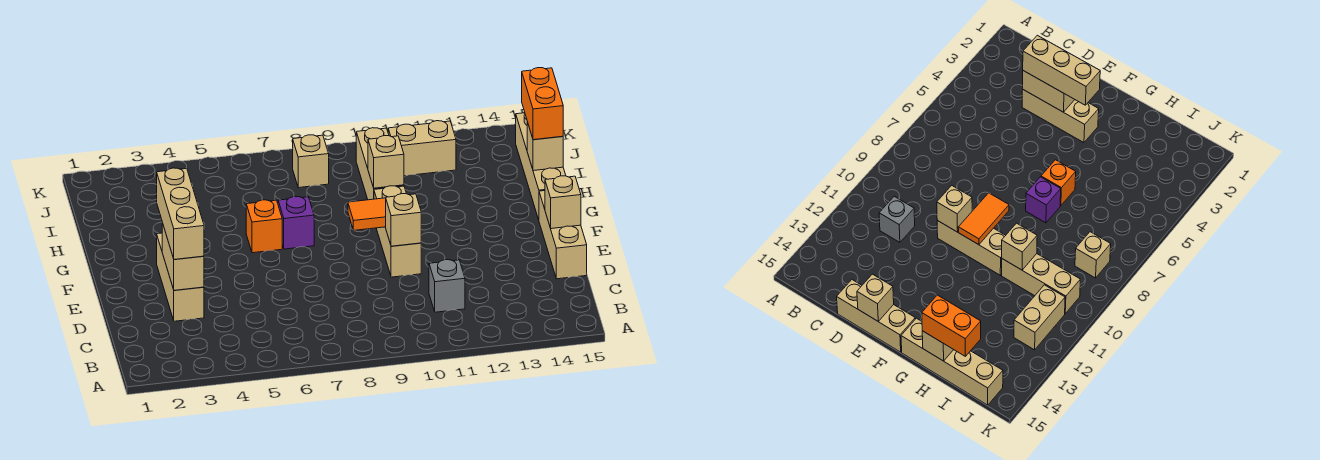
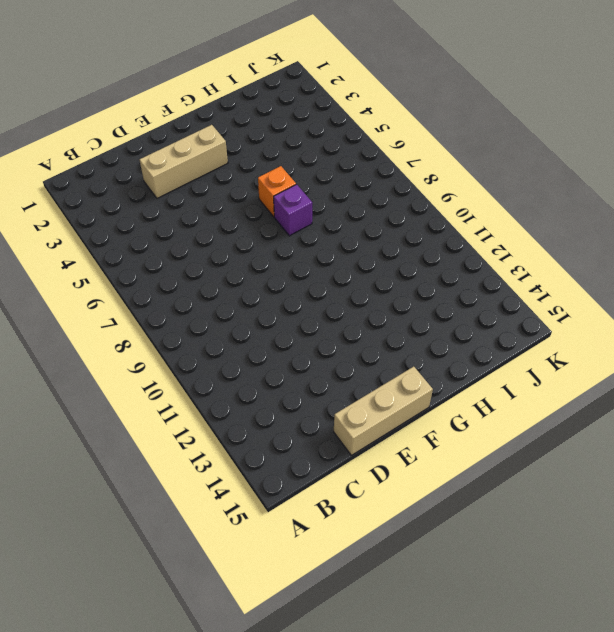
none -> grey 1x1 brick [429,260,465,312]
none -> tan 1x3 brick [374,186,421,277]
none -> tan 1x4 brick [516,113,566,220]

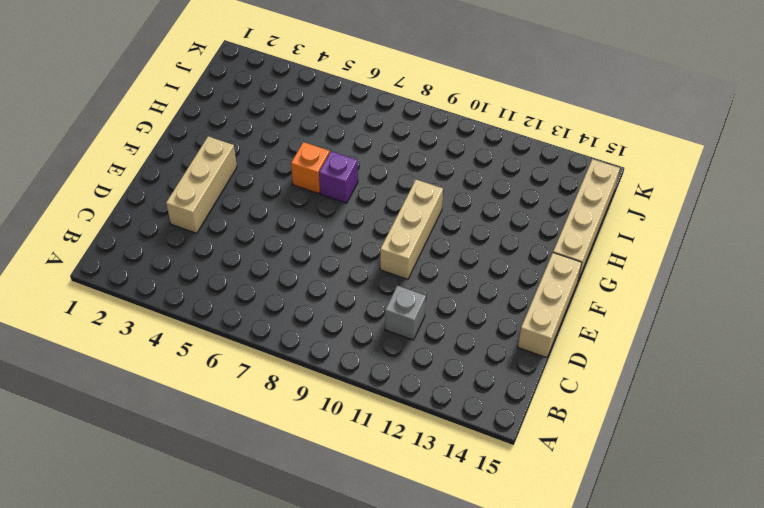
none -> tan 1x3 brick [356,128,404,200]
none -> tan 1x1 brick [293,135,329,188]
none -> tan 1x2 brick [388,121,456,176]

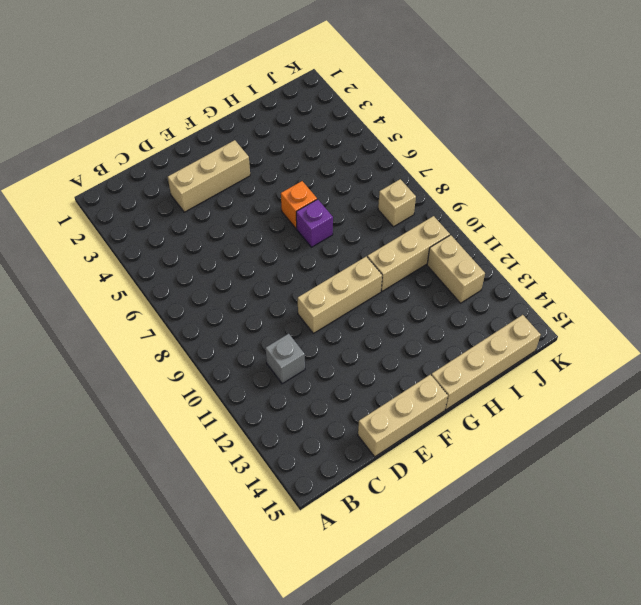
none -> tan 1x2 brick [162,223,204,290]
none -> tan 1x1 brick [386,194,421,246]
none -> tan 1x1 brick [545,176,581,229]

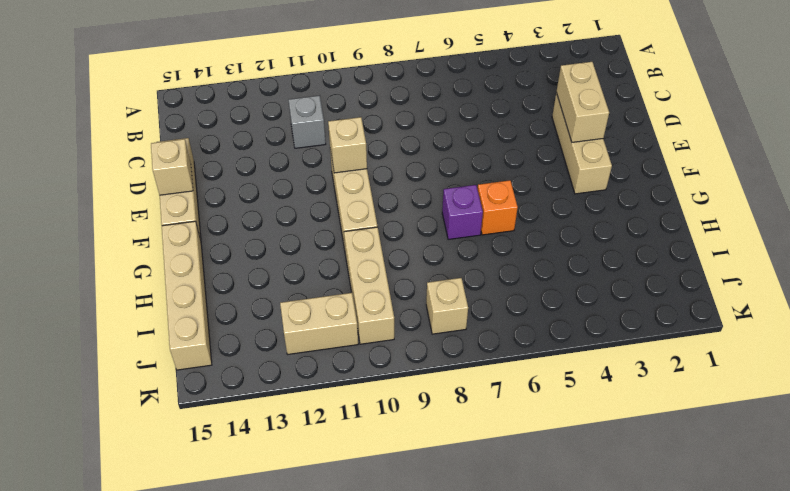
none -> orange 1x2 tile [348,198,386,230]
none -> tan 1x1 brick [368,136,404,188]
none -> tan 1x1 brick [527,122,563,171]

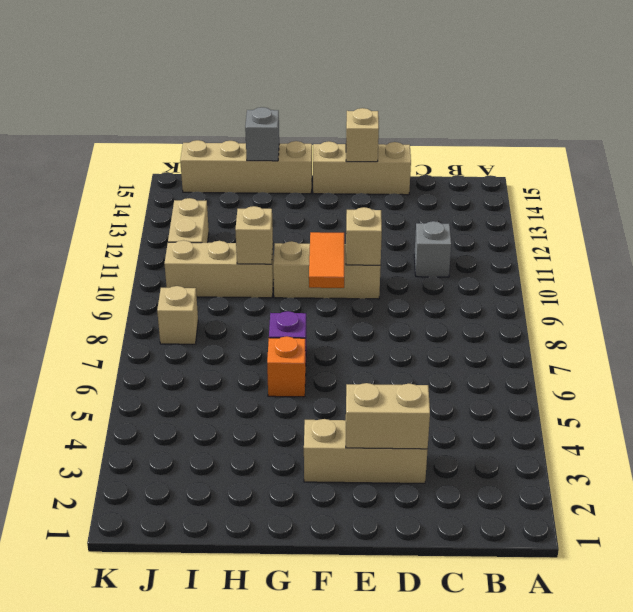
grey 1x1 brick [245,107,279,161] -> tan 1x1 brick [527,122,563,171]
none -> tan 1x3 brick [157,168,204,260]
none -> orange 1x2 brick [522,68,563,140]

